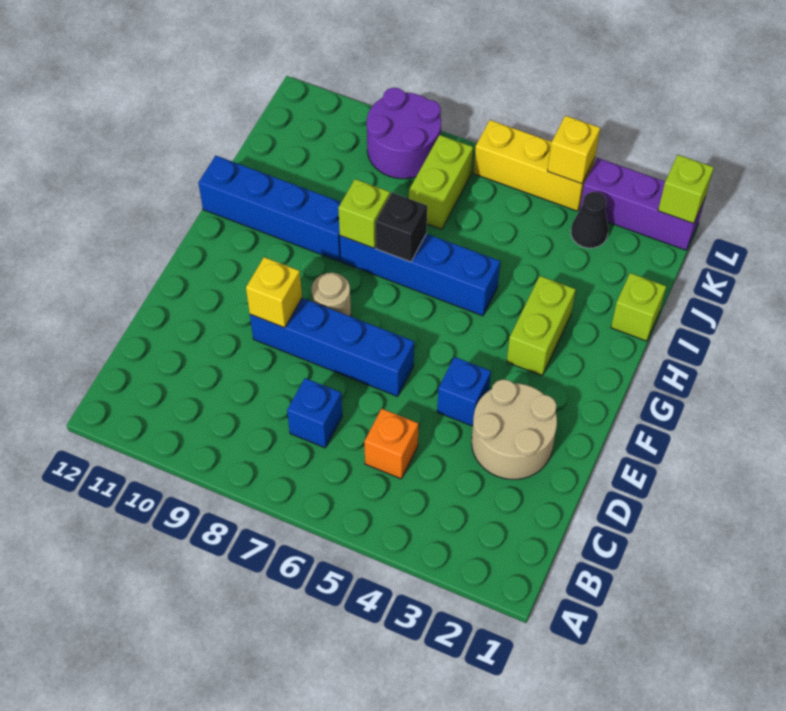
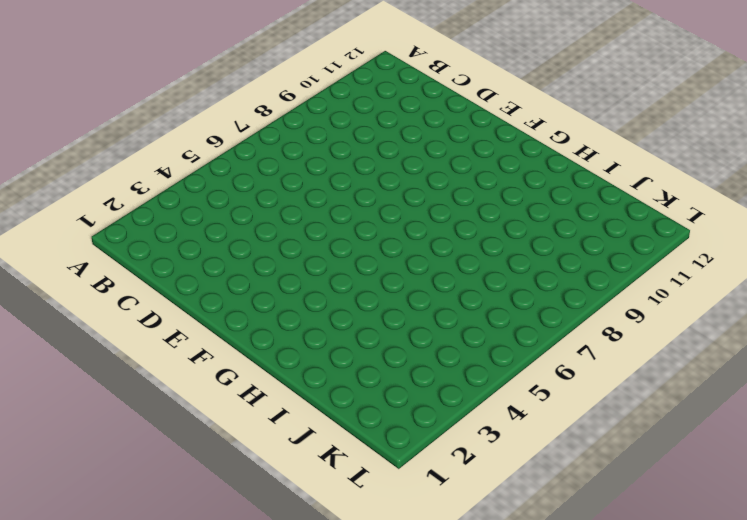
none -> orange 1x1 brick [364,408,418,479]
none -> blue 1x1 brick [287,378,342,448]
none -> tan 2x2 round brick [472,379,557,479]

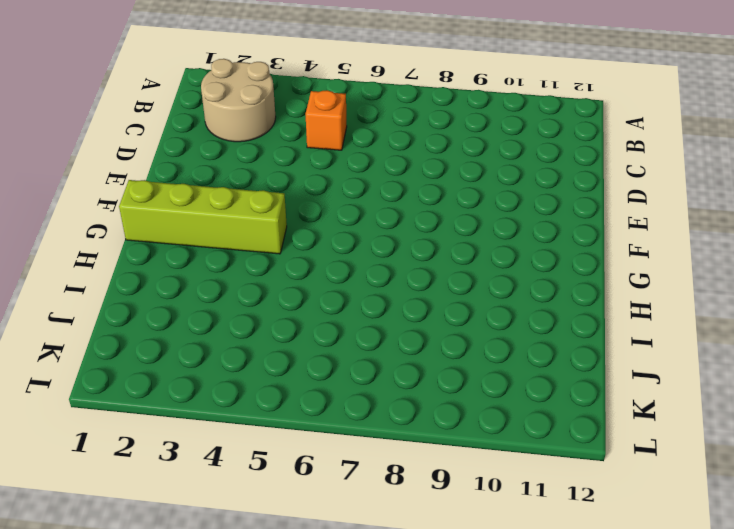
tan 2x2 round brick [201,59,276,142] -> tan 2x2 round brick moved to [472,379,557,479]
lime 1x4 brick [119,180,287,254] -> lime 1x2 brick [507,276,576,376]
none -> blue 1x1 brick [287,378,342,448]
none -> blue 1x1 brick [437,357,491,426]
none -> blue 1x4 brick [250,298,414,396]

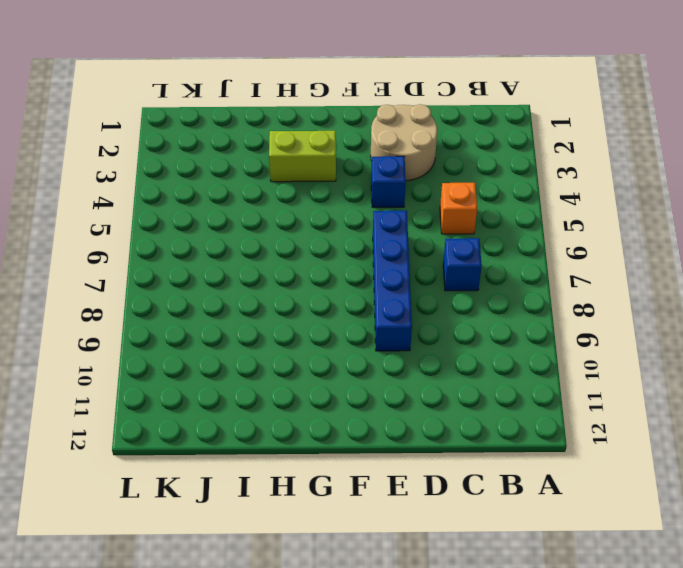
none -> tan 1x1 round brick [311,273,351,317]
none -> blue 1x4 brick [340,234,500,316]
none -> blue 1x4 brick [198,156,341,261]

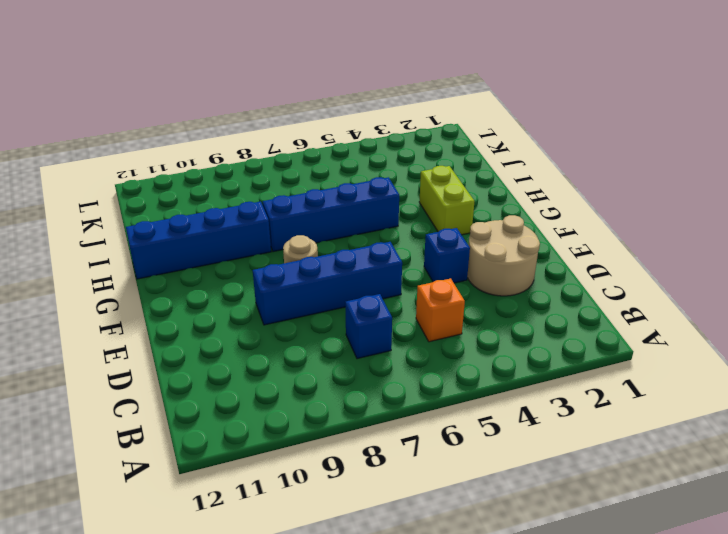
none -> lime 1x1 brick [611,273,666,341]
none -> lime 1x2 brick [409,135,473,229]
none -> black 1x1 cone [571,192,608,248]

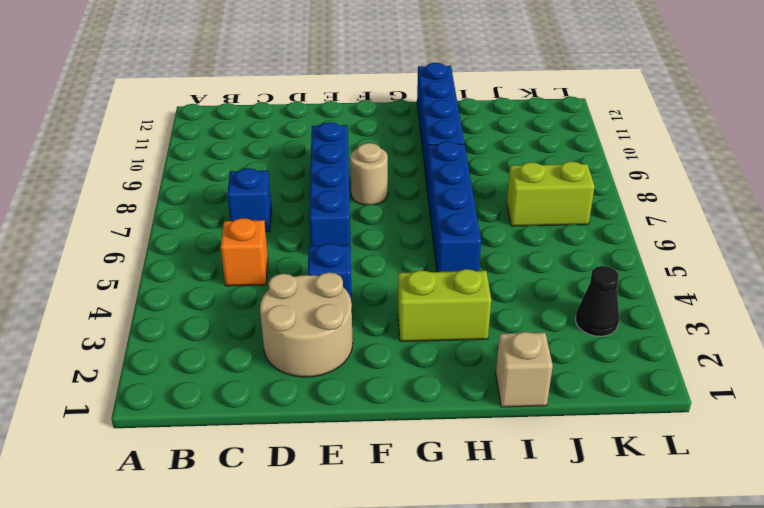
tan 1x1 brick [496,332,553,407] -> lime 1x1 brick [611,273,666,341]
none -> purple 2x2 round brick [367,88,441,179]
none -> purple 1x3 brick [580,158,705,250]
none -> yellow 1x3 brick [474,120,595,211]

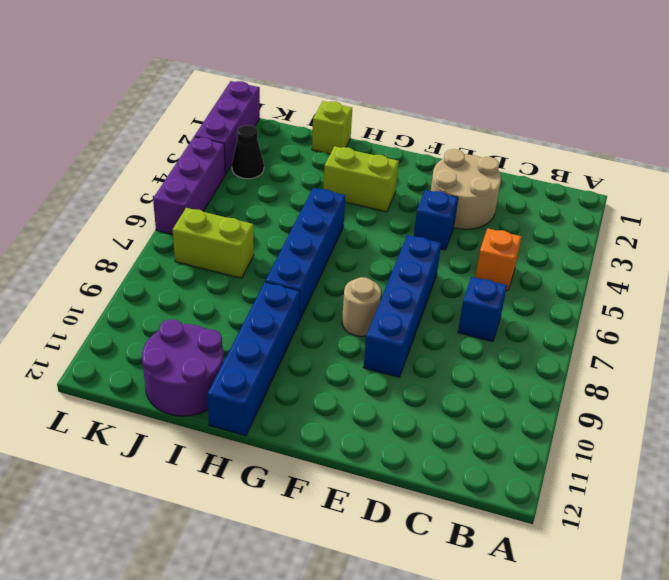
purple 2x2 round brick [142,319,224,416] -> purple 2x2 round brick moved to [367,88,441,179]
purple 1x3 brick [153,137,225,235] -> yellow 1x3 brick [474,120,595,211]
none -> yellow 1x1 brick [246,257,302,328]
none -> black 1x1 brick [376,193,427,262]
none -> lime 1x1 brick [338,179,390,248]

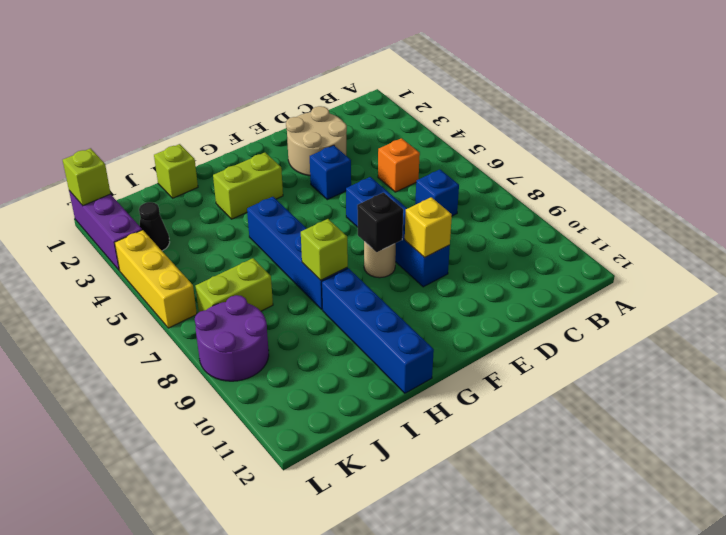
black 1x1 brick [357,193,403,252] -> black 1x1 brick moved to [376,193,427,262]
none -> yellow 1x1 brick [548,115,600,184]

